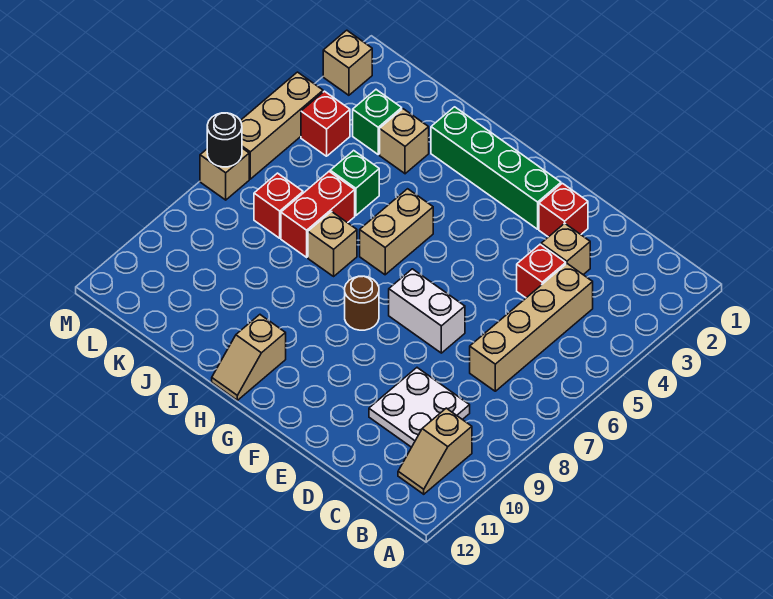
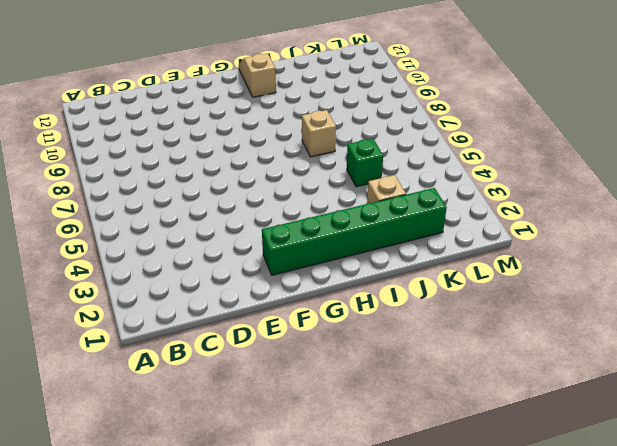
green 1x6 brick [262,188,447,275] -> green 1x4 brick [431,107,561,229]
none -> tan 1x2 slope [398,408,472,494]
none -> tan 1x4 brick [470,264,593,391]
none -> white 2x2 plate [369,368,470,447]

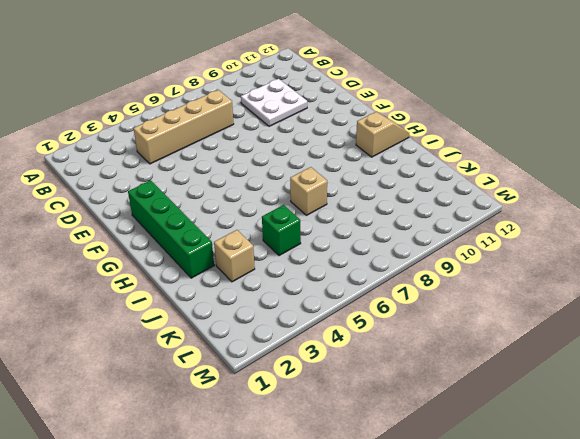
none -> tan 1x2 slope [398,408,472,494]
none -> tan 1x1 brick [541,223,590,275]
none -> red 1x1 brick [517,244,566,298]

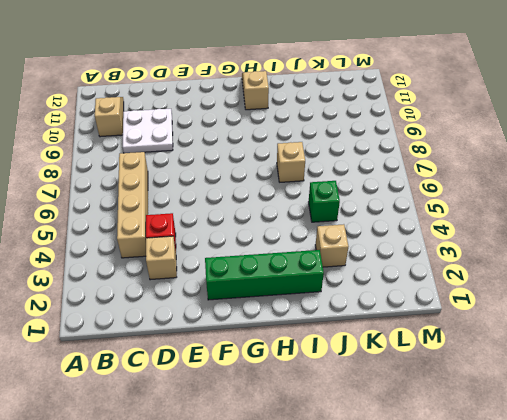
none -> red 1x1 brick [539,183,588,237]
none -> white 1x2 brick [389,269,465,353]
none -> brown 1x1 round brick [345,276,379,330]

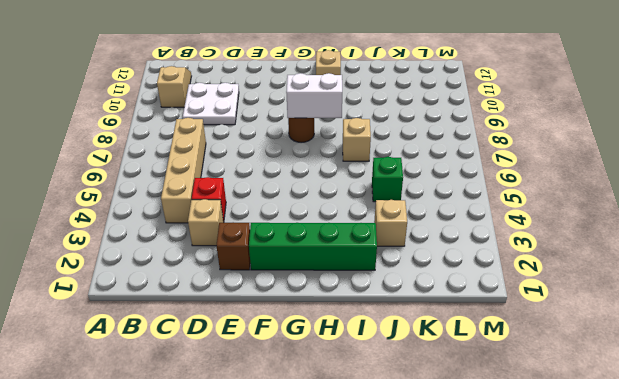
brown 1x1 brick [216,222,250,270] -> red 1x1 brick [539,183,588,237]
white 1x2 brick [286,73,342,118] -> white 1x2 brick moved to [389,269,465,353]
none -> tan 1x2 brick [360,189,433,275]
none -> red 1x2 brick [281,172,355,257]
none -> green 1x1 brick [353,90,402,154]

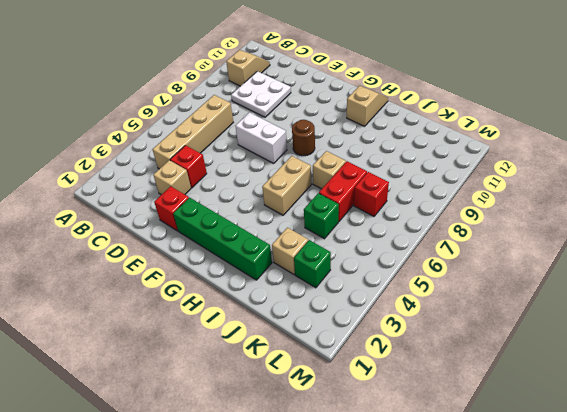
none -> red 1x1 brick [301,91,350,156]
none -> tan 1x1 brick [323,30,372,95]
none -> tan 1x3 brick [240,72,323,179]

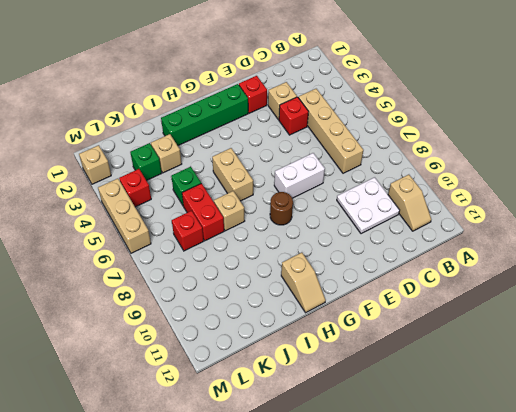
none -> tan 1x1 brick [200,148,249,200]
none -> black 1x1 round brick [207,113,242,167]

